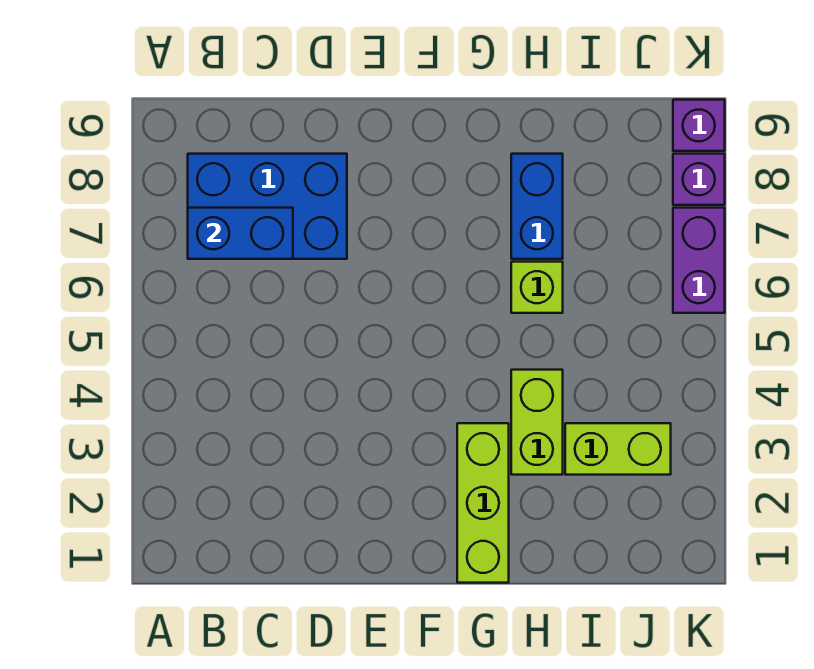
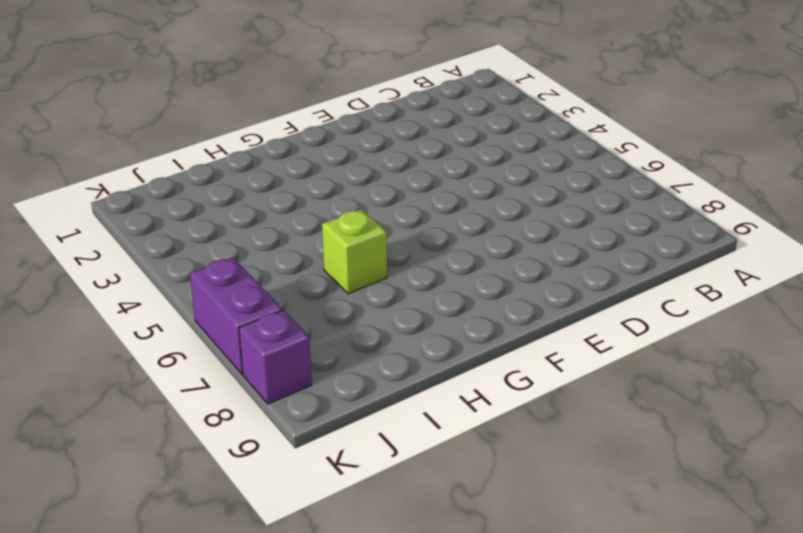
none -> blue 2x3 brick [188,154,347,259]
none -> lime 1x3 brick [457,423,509,583]

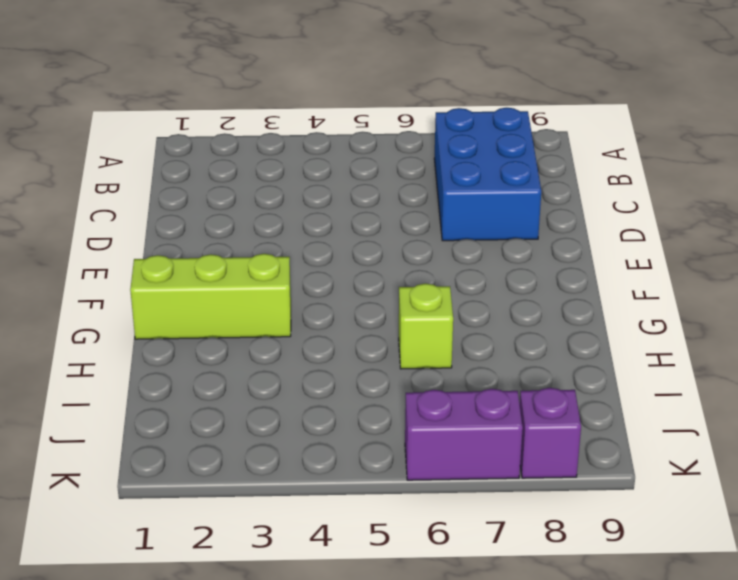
none -> lime 1x2 brick [511,370,563,475]
none -> blue 1x2 brick [511,154,563,259]

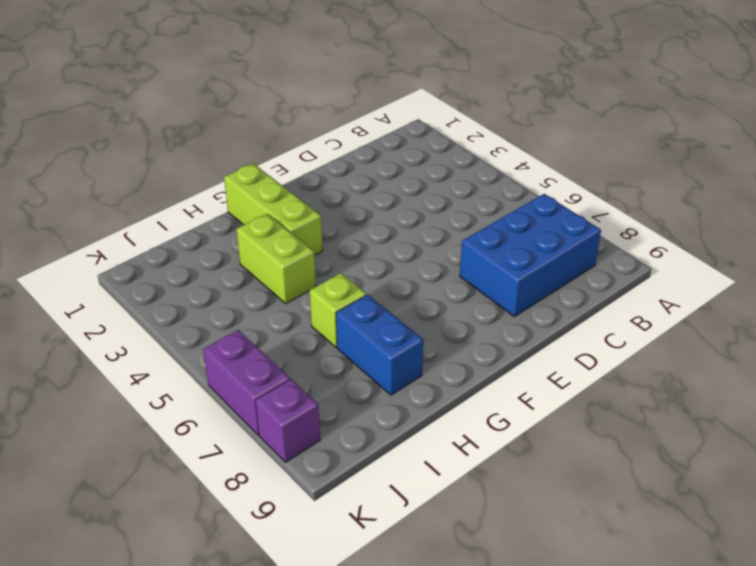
none -> lime 1x2 brick [565,423,671,475]
none -> purple 1x1 brick [673,100,725,151]

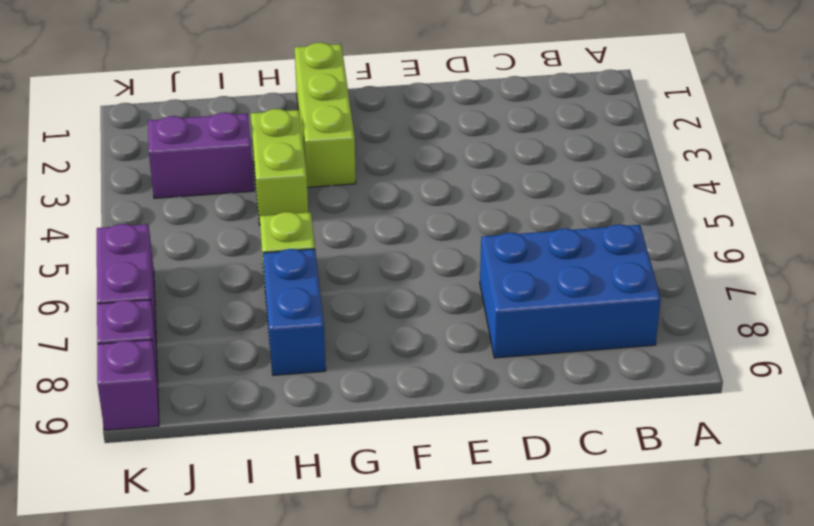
purple 1x2 brick [148,112,254,198] -> lime 1x2 brick [565,423,671,475]
none -> blue 1x2 brick [188,208,293,259]

